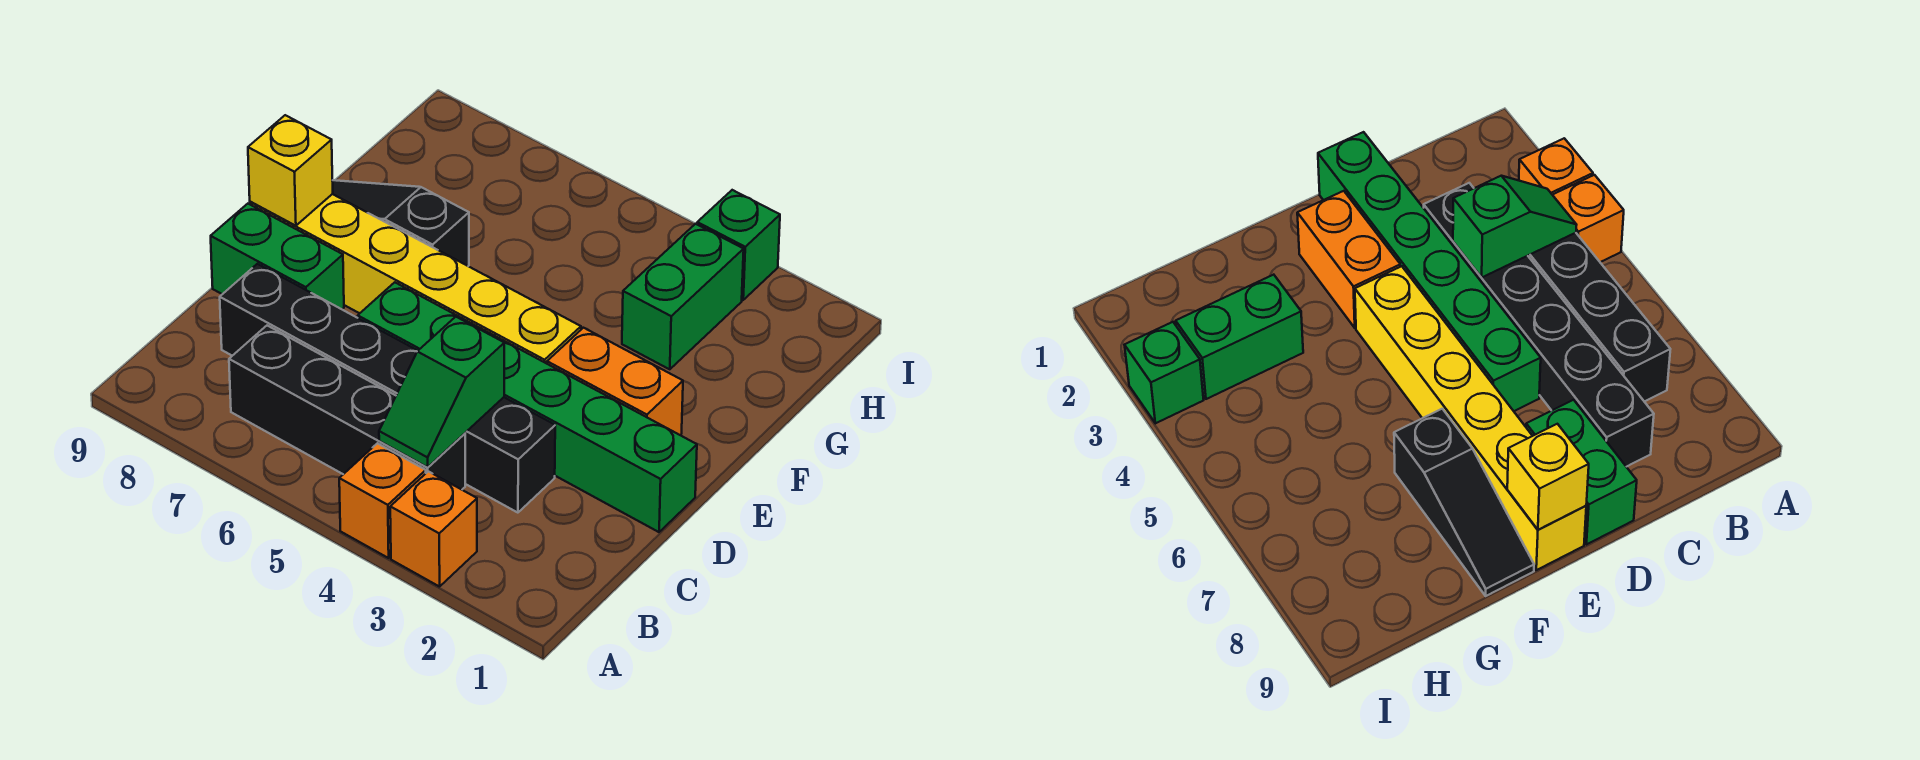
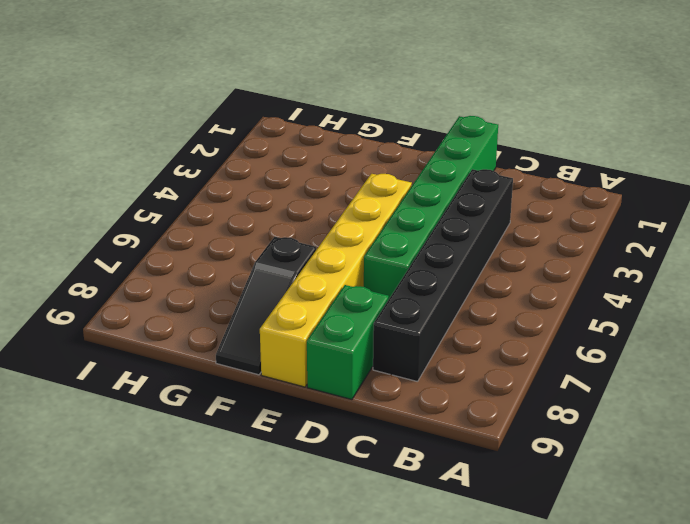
none -> orange 1x1 brick [390,471,477,587]
none -> orange 1x1 brick [339,443,426,558]
none -> black 1x4 brick [229,326,465,490]

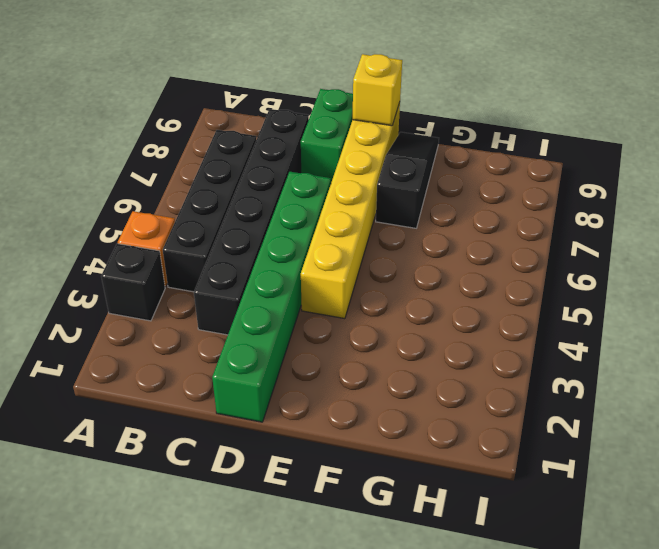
black 1x1 brick [101,244,165,321] -> orange 1x1 brick [390,471,477,587]
none -> orange 1x2 brick [547,328,683,435]
none -> green 1x2 brick [622,224,744,369]
none -> green 1x1 brick [697,190,780,300]

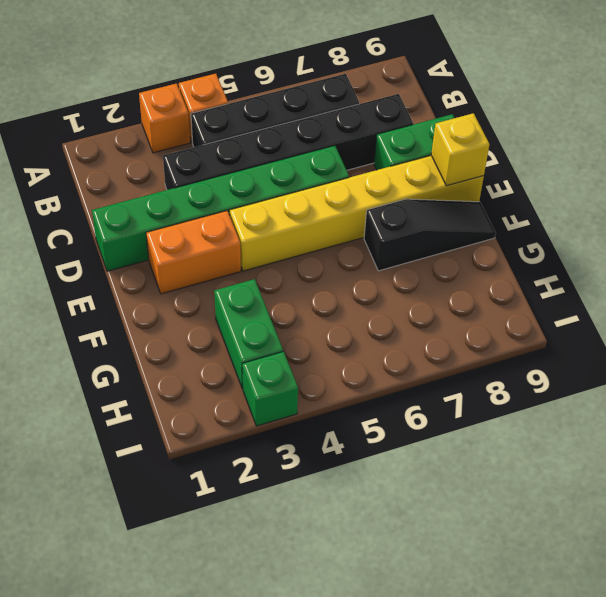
none -> green 1x2 slope [379,317,504,467]

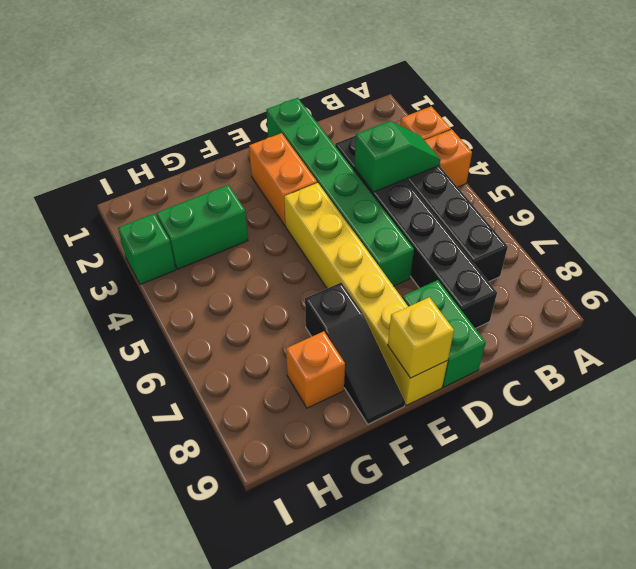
orange 1x1 brick [286,331,345,408] -> none

